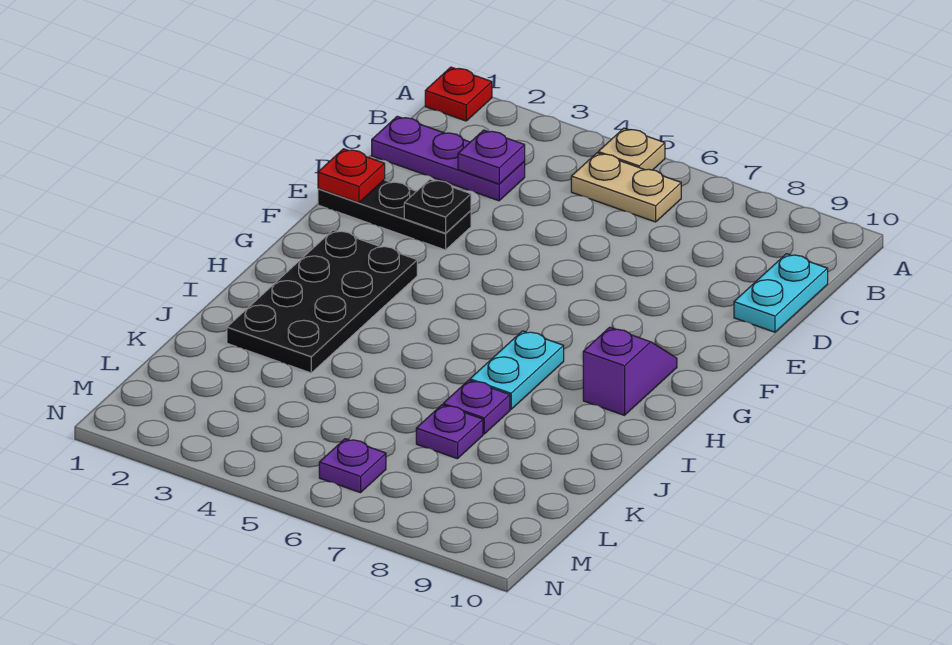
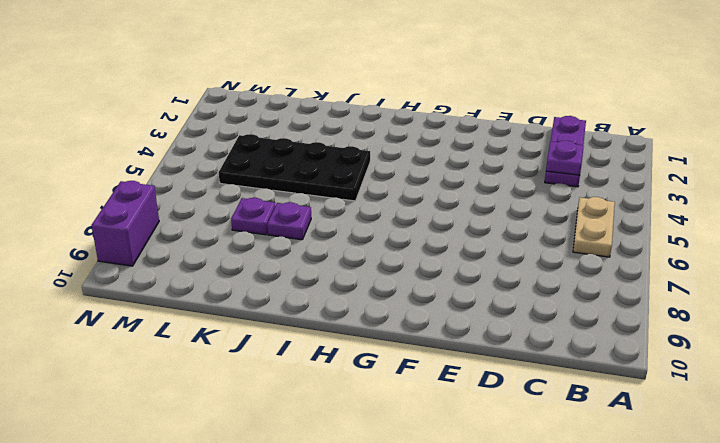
black 2x4 plate [219,134,370,201] -> black 2x4 plate moved to [227,230,417,373]
purple 1x2 brick [92,181,159,266] -> none
none -> red 1x1 plate [425,67,492,121]
none -> tan 1x1 plate [598,128,665,170]
none -> cyan 1x2 plate [734,254,828,332]

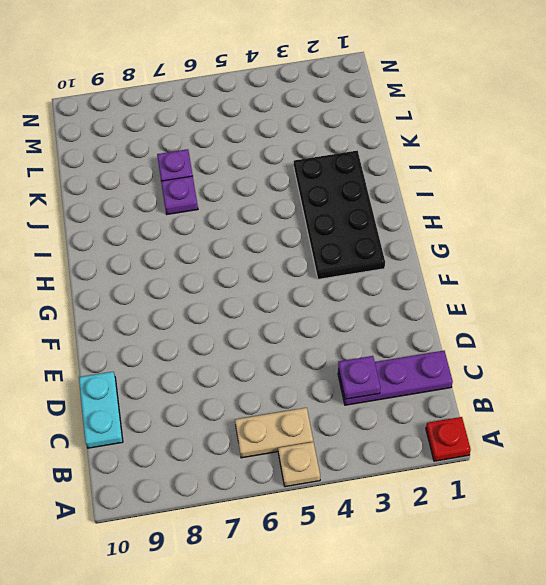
none -> black 1x3 plate [318,180,471,250]
none -> purple 1x2 slope [583,327,677,415]
none -> cyan 1x2 plate [470,331,564,409]

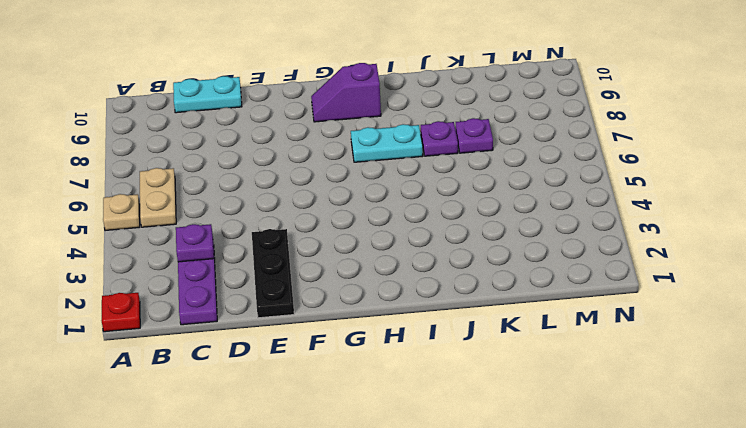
none -> black 2x4 plate [227,230,417,373]
none -> purple 1x1 plate [319,439,386,493]
none -> red 1x1 plate [318,149,385,203]

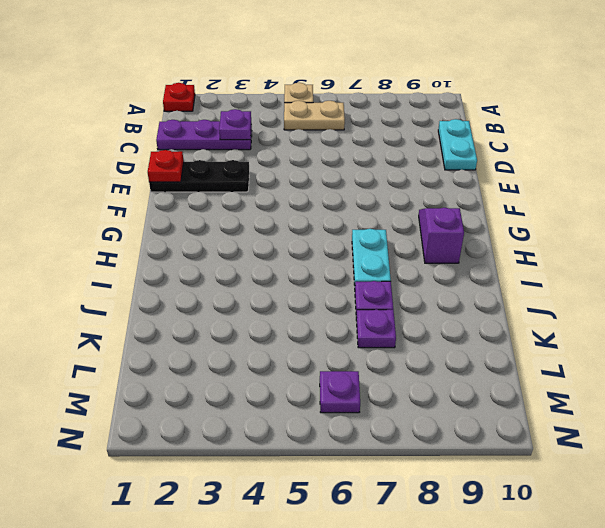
none -> black 2x4 plate [227,230,417,373]
none -> black 1x1 plate [404,179,471,233]

